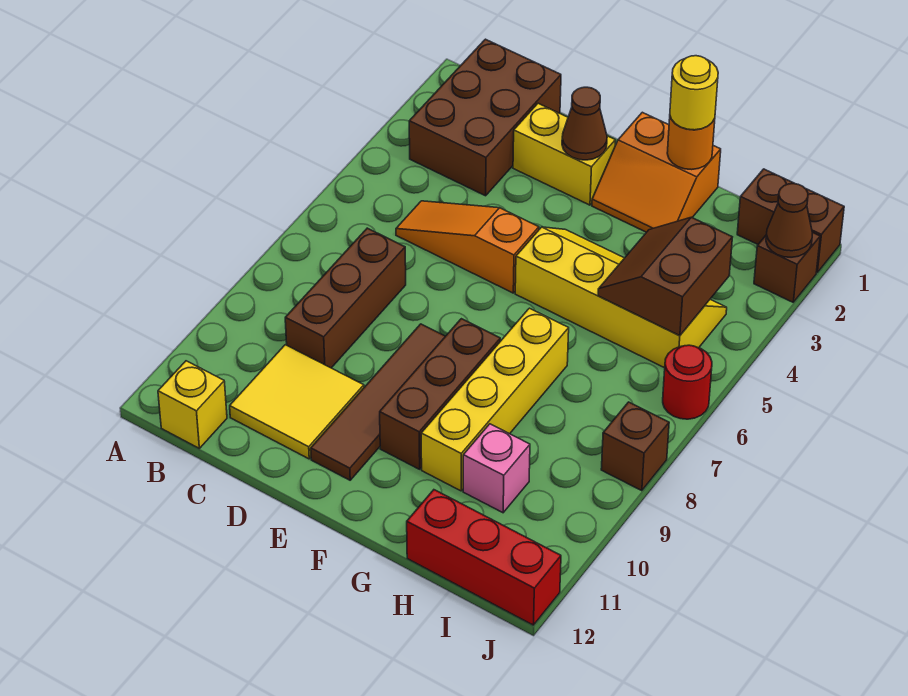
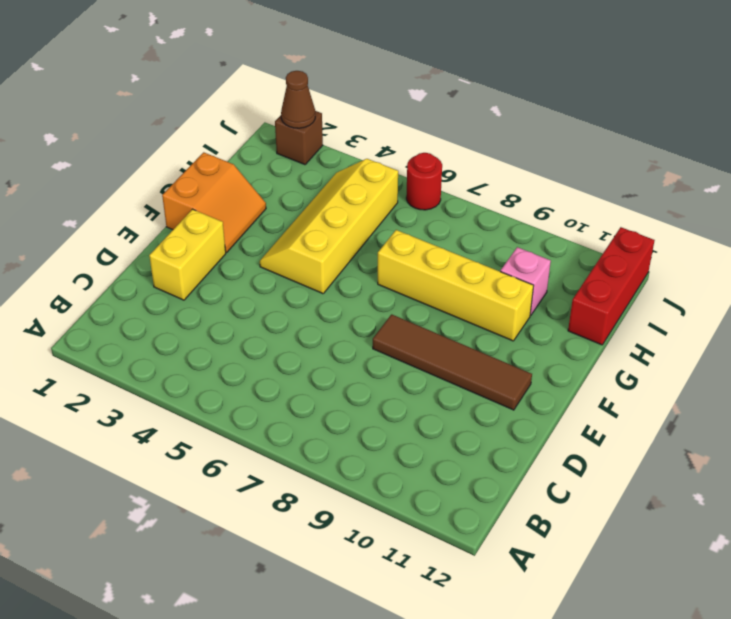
none -> brown 2x3 brick [409,39,561,196]
none -> yellow 1x1 brick [158,361,227,448]
none -> orange 1x3 slope [396,201,539,293]

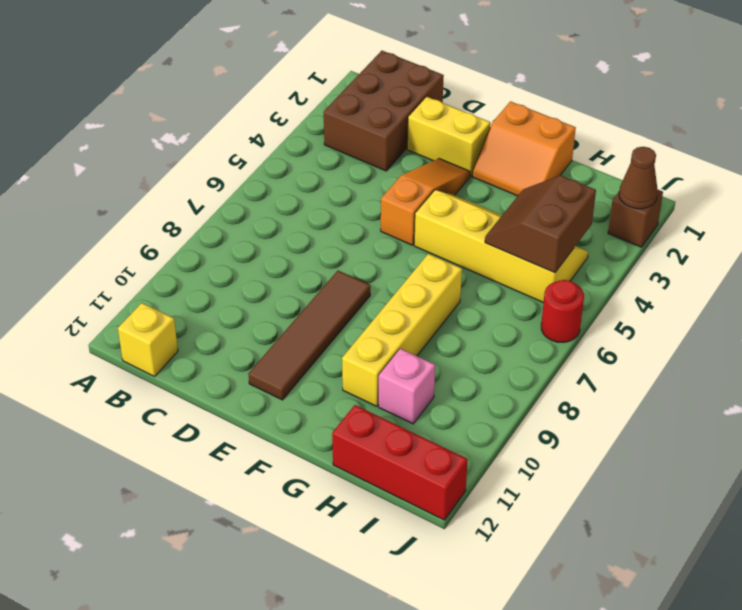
orange 1x3 slope [381,159,470,245] -> orange 1x3 slope turned to [396,201,539,293]
none -> brown 1x3 brick [285,228,406,368]
none -> yellow 2x2 tile [230,345,364,459]
none -> brown 1x3 brick [380,319,500,469]

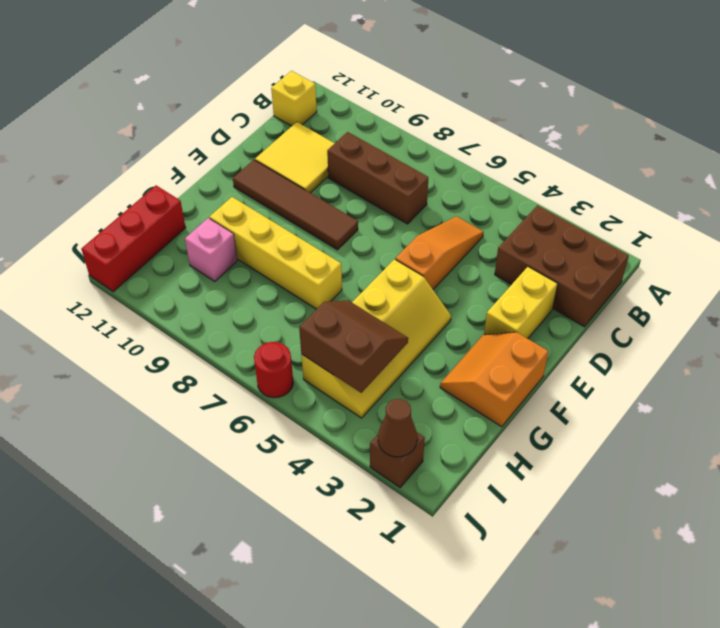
none -> brown 1x3 brick [380,319,500,469]
none -> brown 1x2 brick [737,169,844,272]
none -> brown 1x1 brick [601,402,669,491]

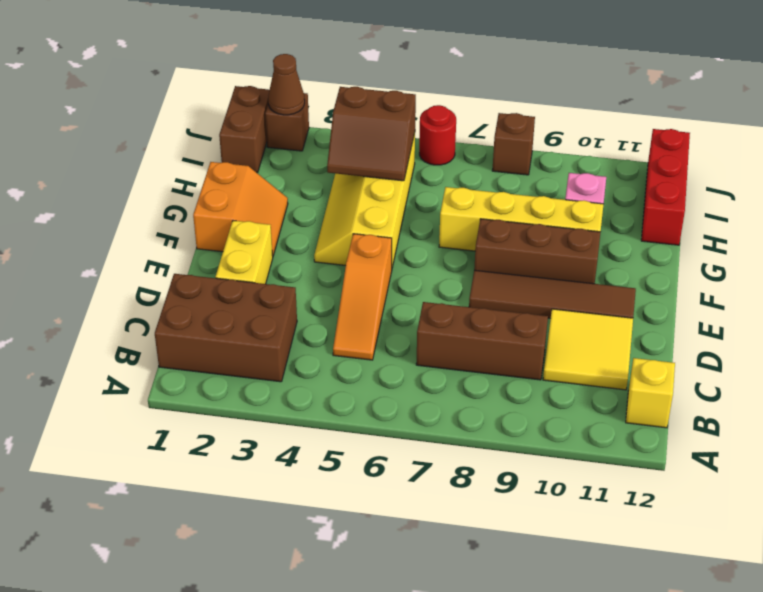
none -> brown 1x1 cone [562,87,607,160]
none -> orange 1x1 round brick [667,117,715,170]
none -> yellow 1x1 round brick [670,56,718,130]

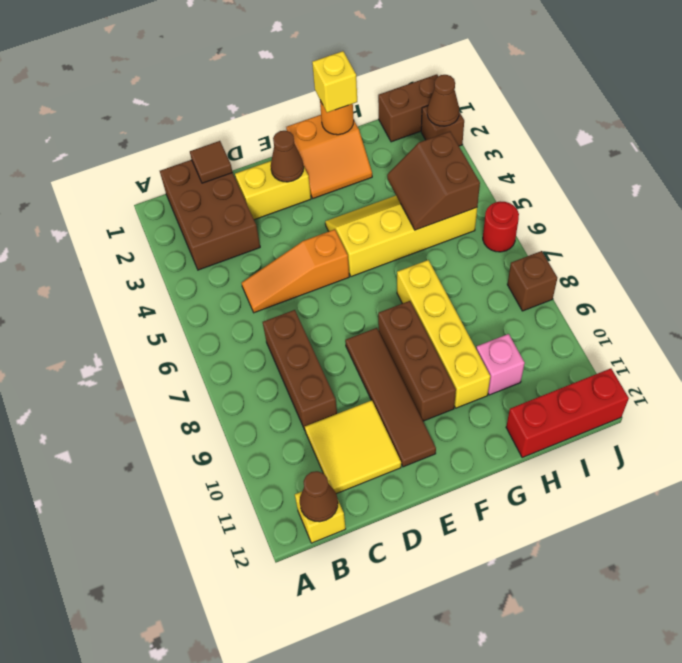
brown 1x1 cone [300,471,338,522] -> none
brown 1x1 tile [190,141,233,183] -> none
yellow 1x1 brick [312,51,357,113] -> yellow 1x1 round brick [670,56,718,130]

